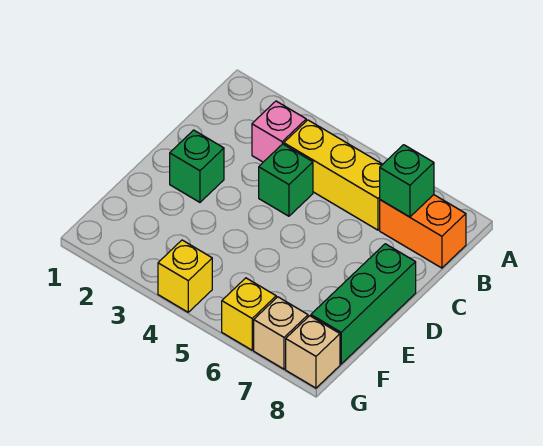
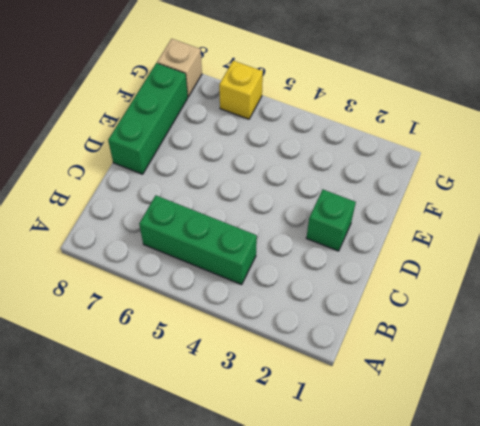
green 1x3 brick [139,196,257,285] -> yellow 1x3 brick [284,120,383,230]
none -> pink 1x1 brick [252,101,306,162]
none -> orange 1x2 brick [380,195,466,268]

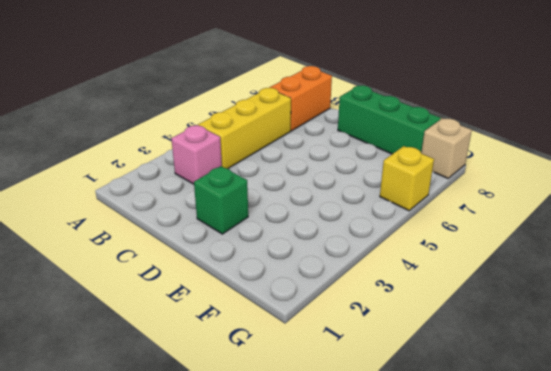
none -> green 1x1 brick [259,144,313,216]
none -> yellow 1x1 brick [158,240,212,312]

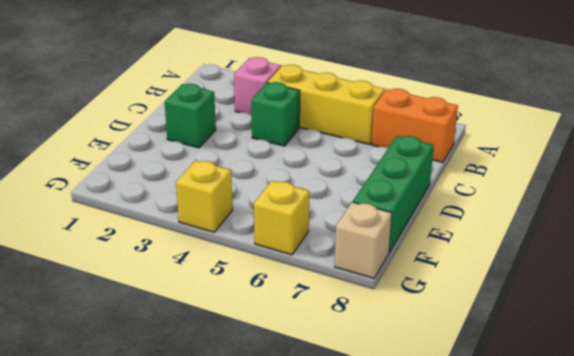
none -> tan 1x1 brick [254,297,308,369]
none -> green 1x1 brick [380,145,434,217]

